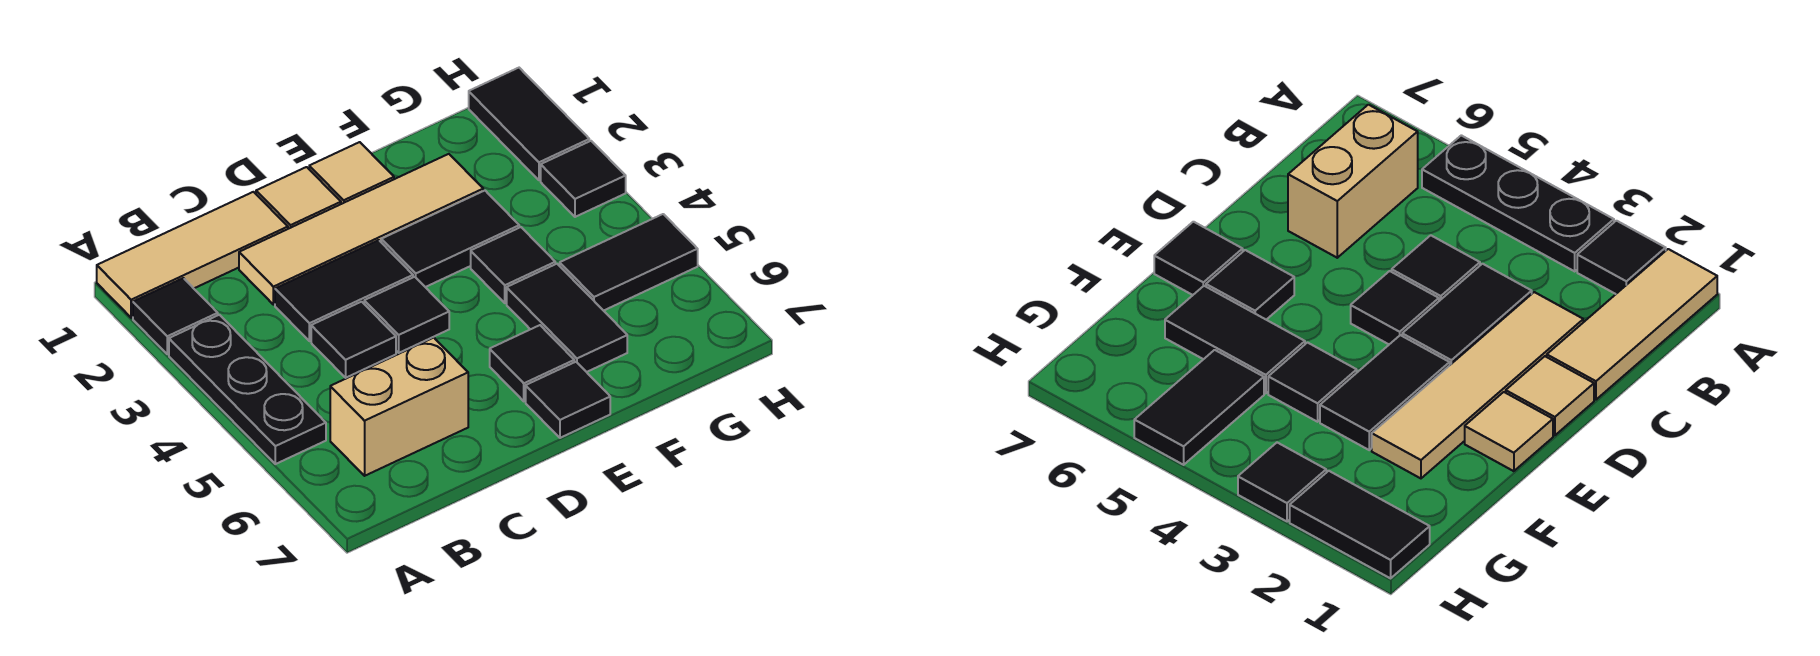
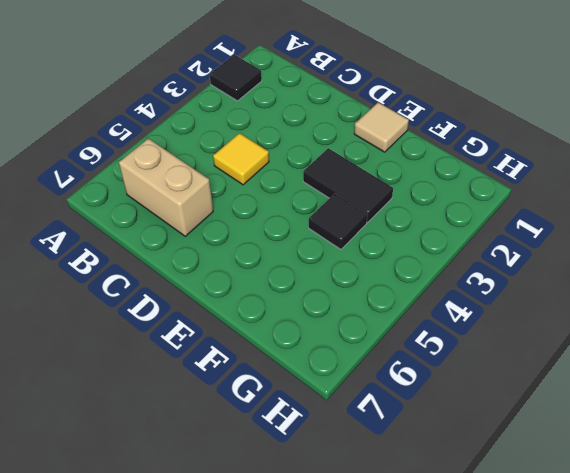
yellow 1x1 tile [213,133,269,185] -> black 1x1 tile [311,302,396,378]
none -> tan 1x3 tile [97,192,288,318]
none -> black 1x3 plate [169,315,326,464]
none -> tan 1x4 tile [239,154,483,305]

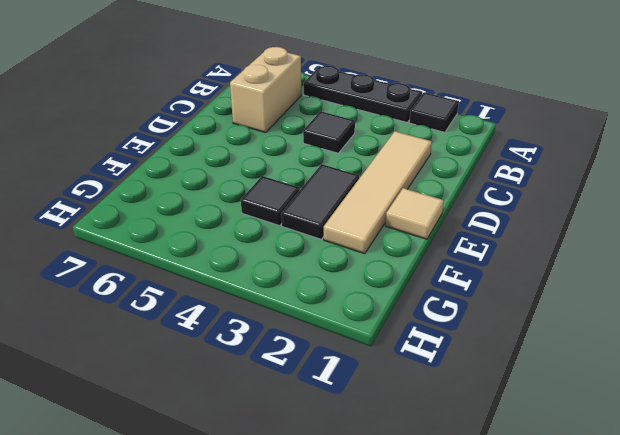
none -> tan 1x3 tile [97,192,288,318]
none -> black 1x2 tile [275,240,413,341]
none -> tan 1x1 tile [256,167,341,229]

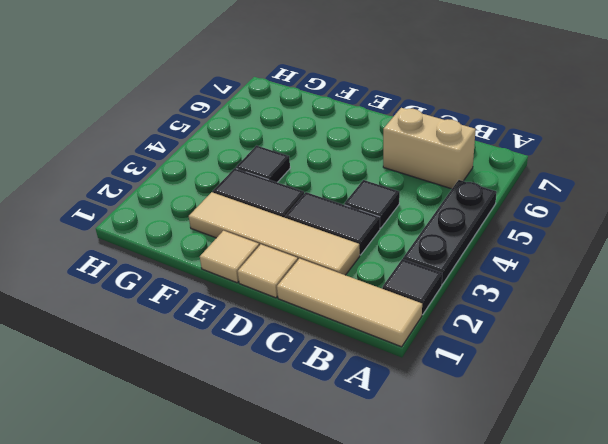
none -> black 1x1 tile [364,277,449,353]
none -> black 1x1 tile [490,325,574,401]
none -> black 1x1 tile [526,362,610,438]

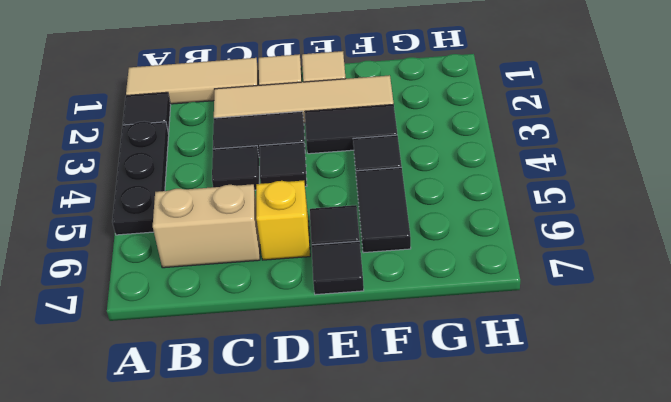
yellow 1x1 brick [256,181,310,260] -> none
none -> black 1x2 tile [560,214,698,311]
none -> black 1x2 tile [469,68,589,180]
none -> black 1x1 tile [541,141,626,217]

